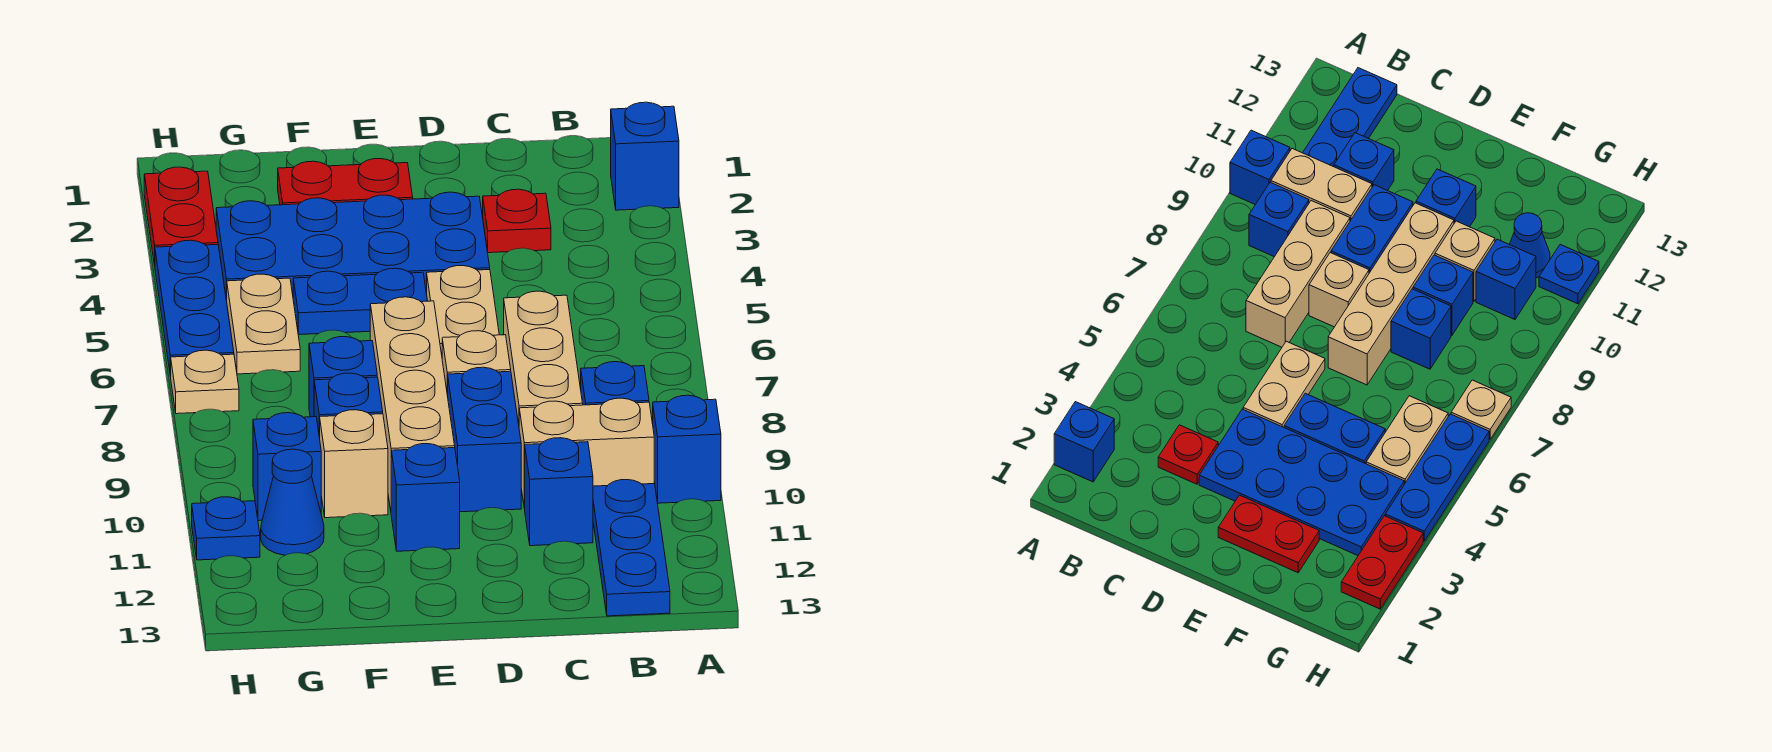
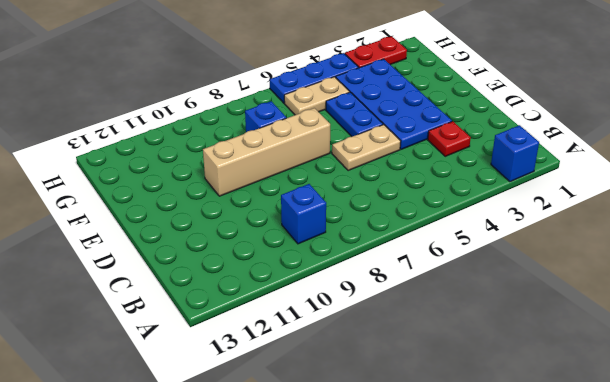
none -> blue 1x1 brick [653,395,721,503]
none -> tan 1x2 brick [519,398,654,509]
none -> blue 1x3 plate [593,480,670,616]

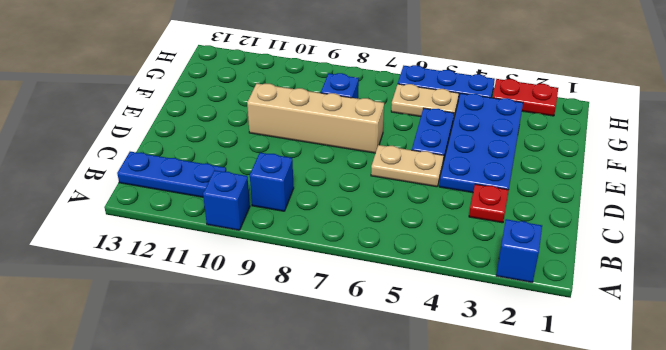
none -> tan 1x2 brick [519,398,654,509]
none -> tan 1x3 brick [504,291,583,424]
none -> blue 1x1 brick [525,438,593,546]

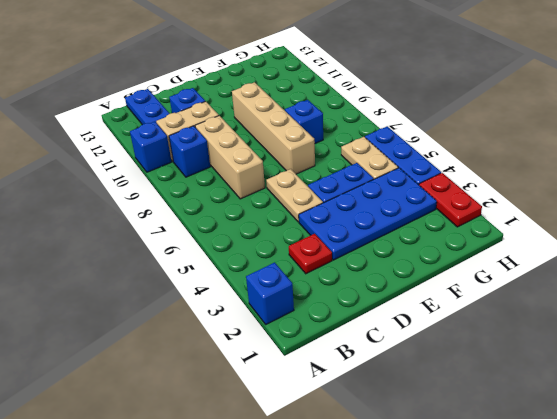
none -> tan 1x1 brick [442,331,511,396]
none -> blue 1x2 brick [448,367,521,512]
none -> red 1x2 plate [278,159,413,205]

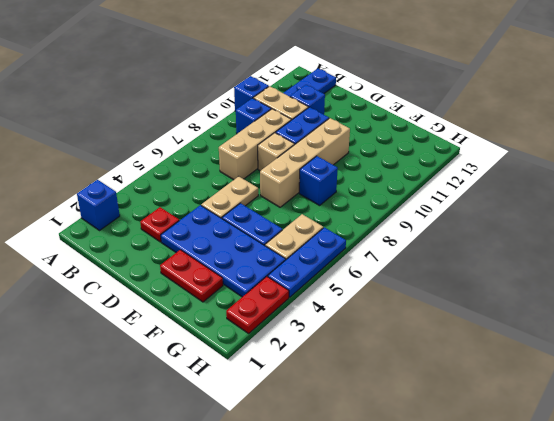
none -> blue 1x1 brick [391,444,460,551]
none -> blue 1x1 brick [314,373,383,438]
none -> tan 1x1 brick [320,410,388,518]

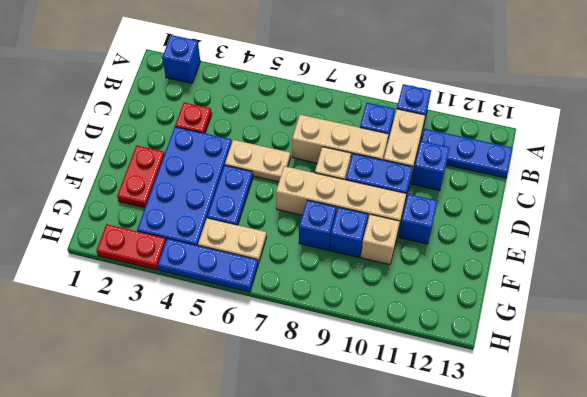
none -> blue 1x1 brick [253,413,321,521]
none -> blue 1x1 cone [261,449,324,555]
none -> tan 1x1 plate [171,350,239,414]

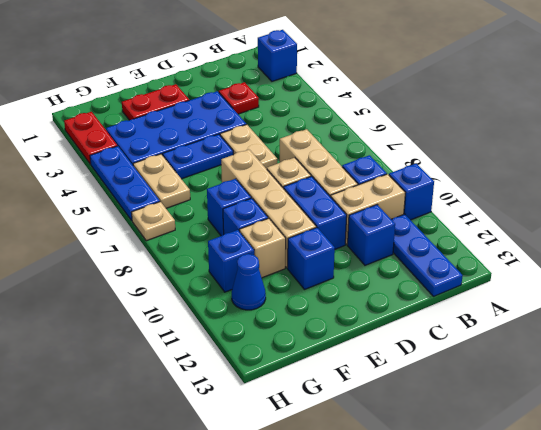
none -> blue 1x1 plate [192,497,260,560]

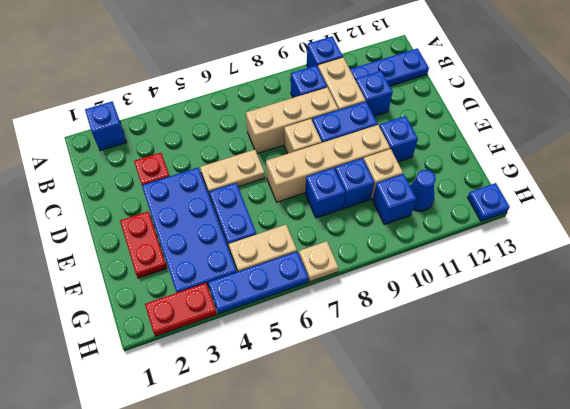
blue 1x1 plate [467,183,510,221] -> blue 1x1 plate moved to [192,497,260,560]

